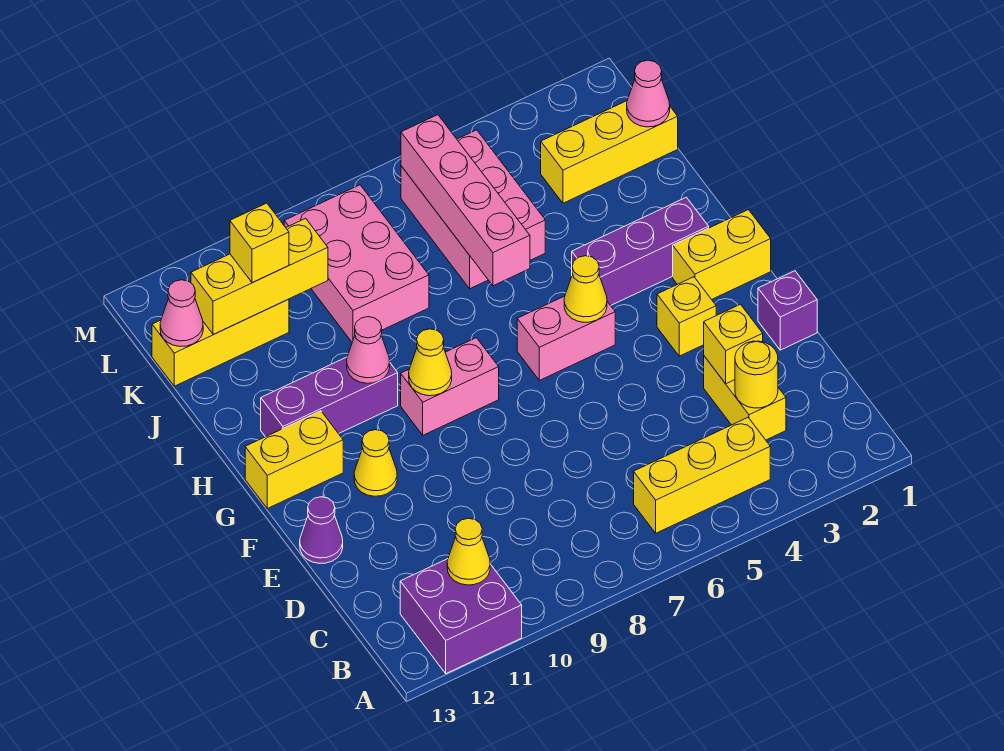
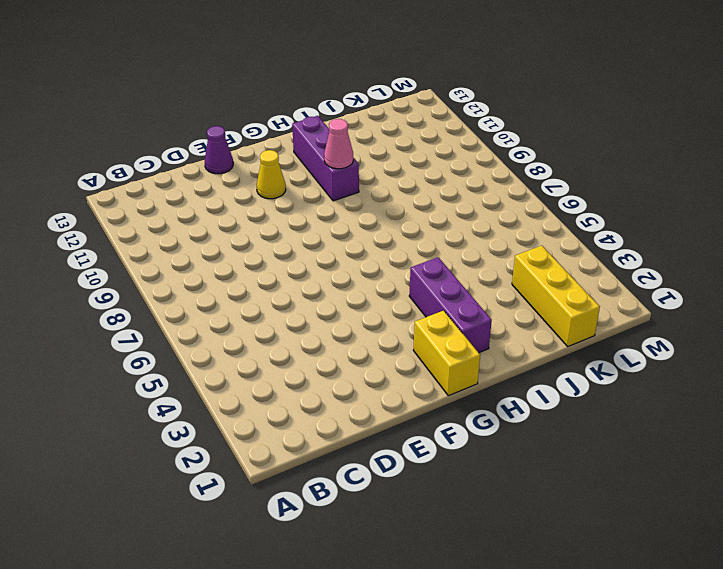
none -> purple 2x2 brick [400,559,522,674]
none -> yellow 1x3 brick [634,418,770,533]
none -> yellow 1x2 brick [704,356,786,440]

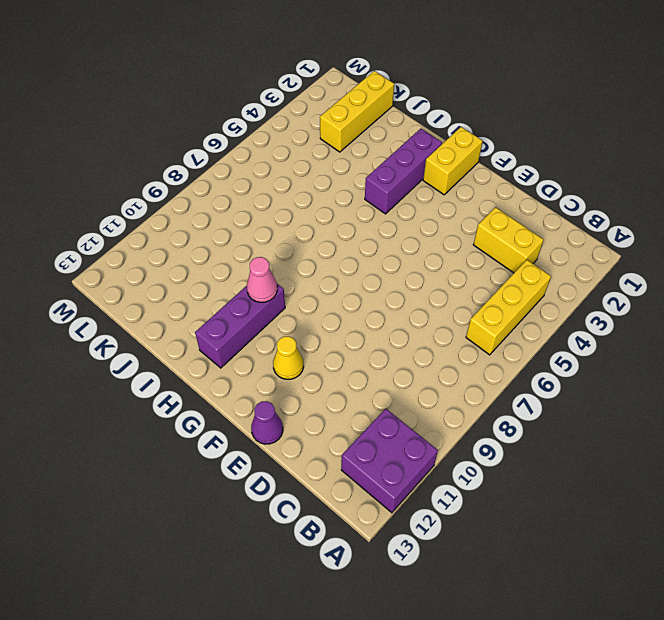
none -> purple 1x1 brick [758,271,817,350]
none -> yellow 1x1 brick [657,277,716,356]
none -> pink 1x2 brick [517,296,615,380]

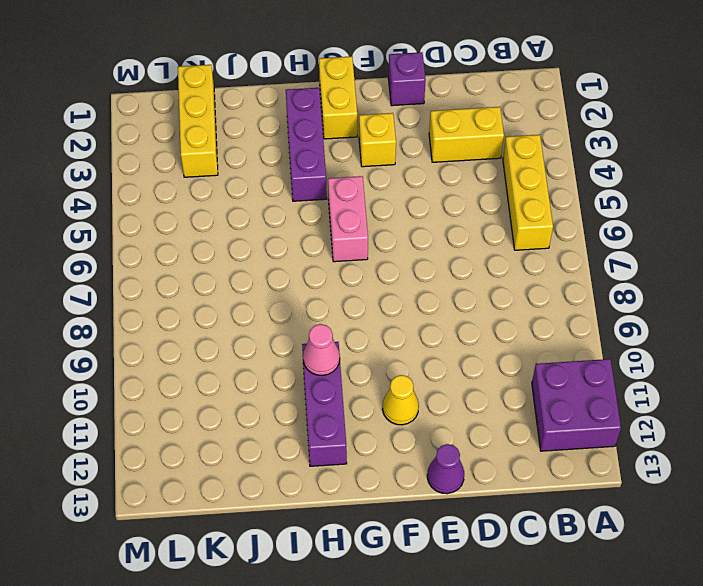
none -> pink 1x2 brick [401,338,499,435]
none -> yellow 1x2 brick [245,411,343,509]
none -> pink 2x3 brick [401,130,545,289]

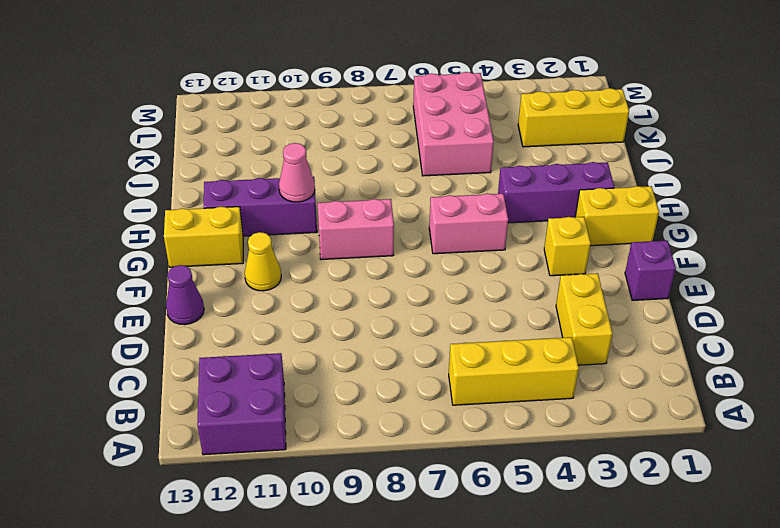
none -> pink 2x3 brick [284,185,429,342]
none -> yellow 1x3 brick [152,299,289,386]
none -> yellow 1x1 cone [447,518,490,585]

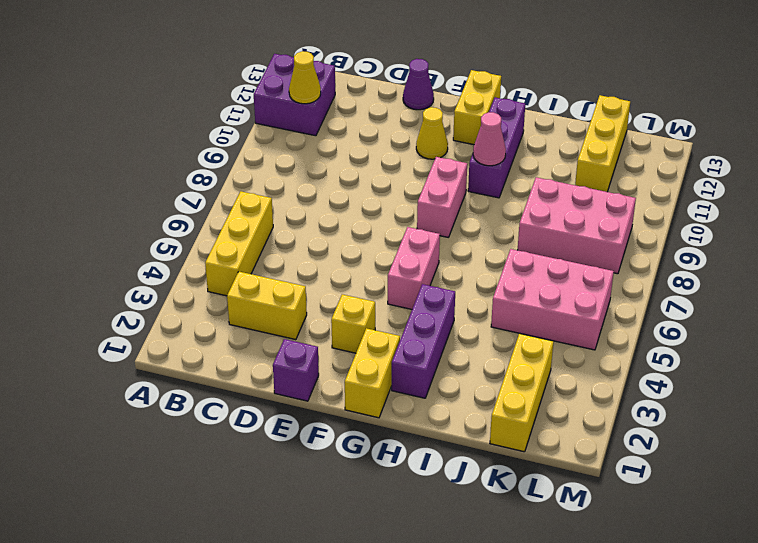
none -> yellow 1x1 round brick [735,341,778,408]
none -> yellow 1x1 brick [704,304,763,384]
none -> yellow 1x1 cone [564,256,607,322]

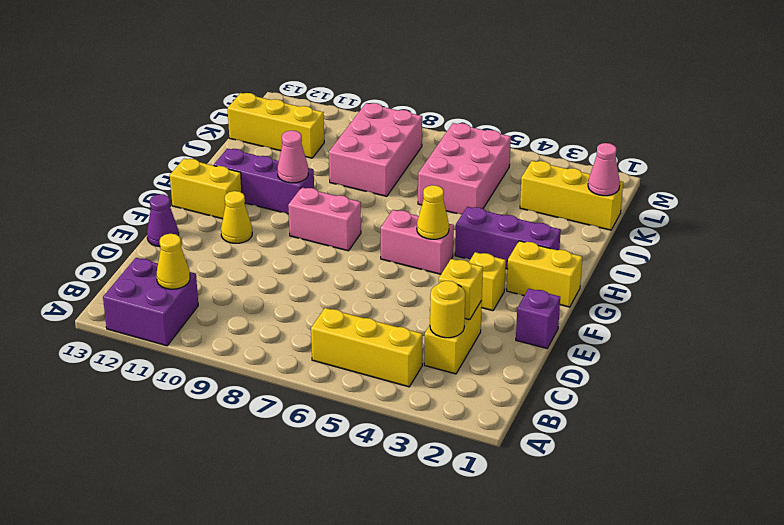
none -> yellow 1x1 cone [409,329,452,396]
none -> pink 1x4 brick [401,115,530,286]
none -> yellow 1x3 brick [191,218,328,335]

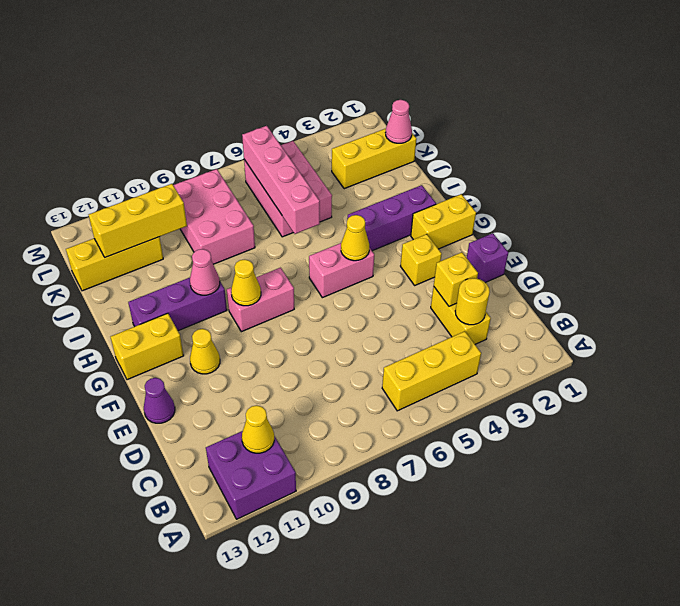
none -> pink 1x1 cone [160,280,203,346]
none -> yellow 1x1 brick [230,203,289,283]

